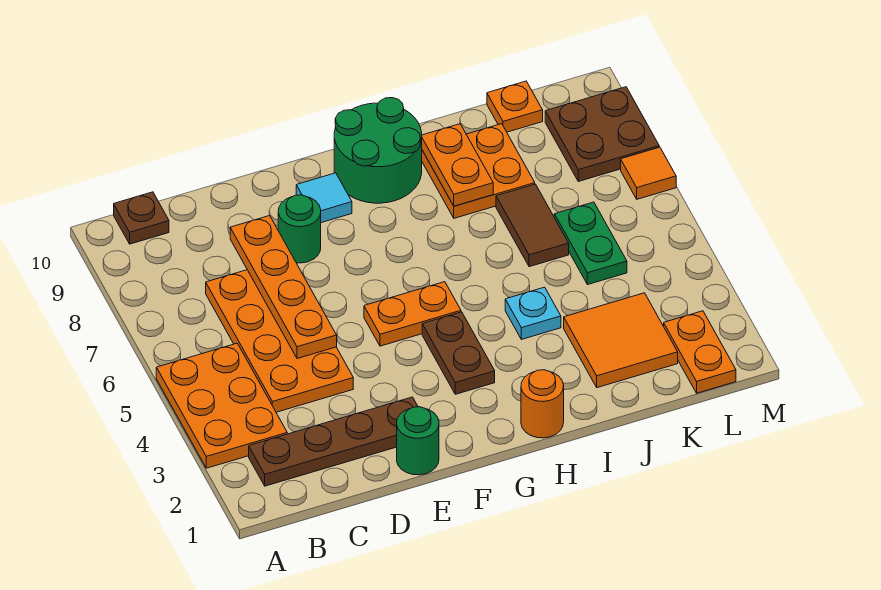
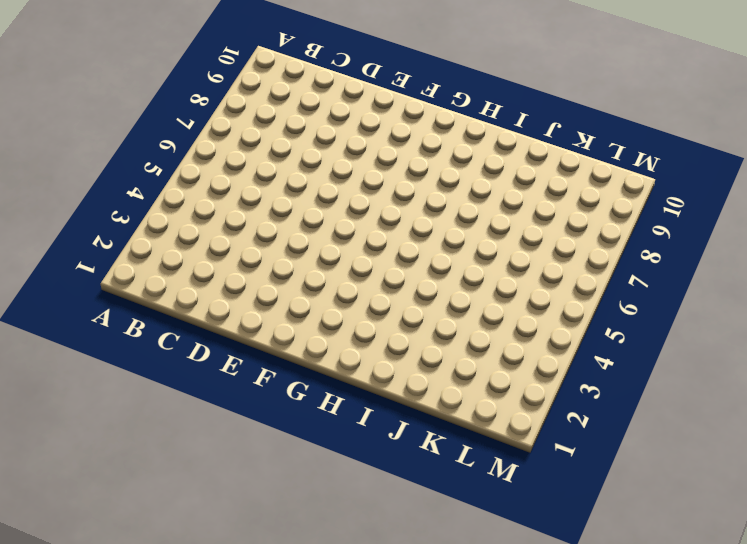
none -> orange 2x3 plate [156,343,287,468]
none -> brown 1x4 plate [249,397,418,486]
none -> brown 1x1 plate [114,192,169,244]

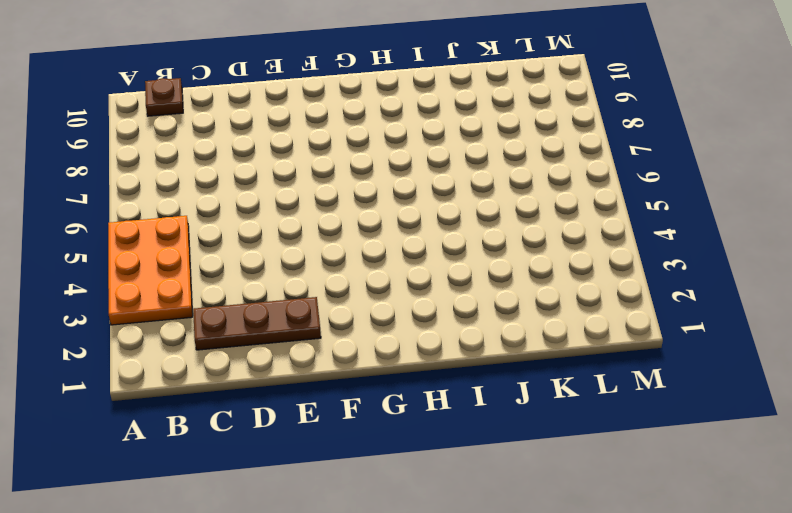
brown 1x3 plate [193,297,321,350] -> brown 1x4 plate [249,397,418,486]
none -> orange 2x4 plate [206,270,353,412]
none -> green 1x1 round brick [397,407,439,475]
none -> green 1x1 round brick [278,195,321,263]

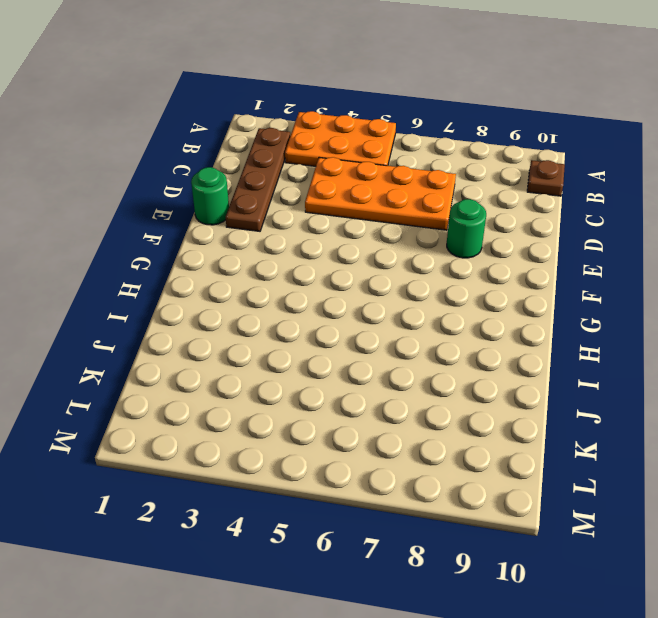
none -> orange 1x2 plate [364,282,461,346]
none -> cyan 1x1 tile [296,173,352,223]
none -> brown 1x2 plate [422,312,495,394]

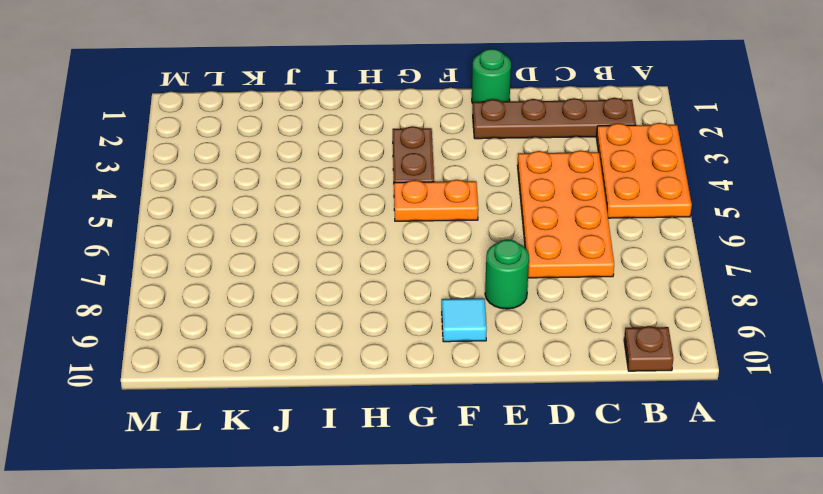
none -> green 2x2 round brick [334,98,422,203]
none -> orange 1x1 round brick [521,370,564,438]
none -> cyan 1x1 plate [505,287,561,339]

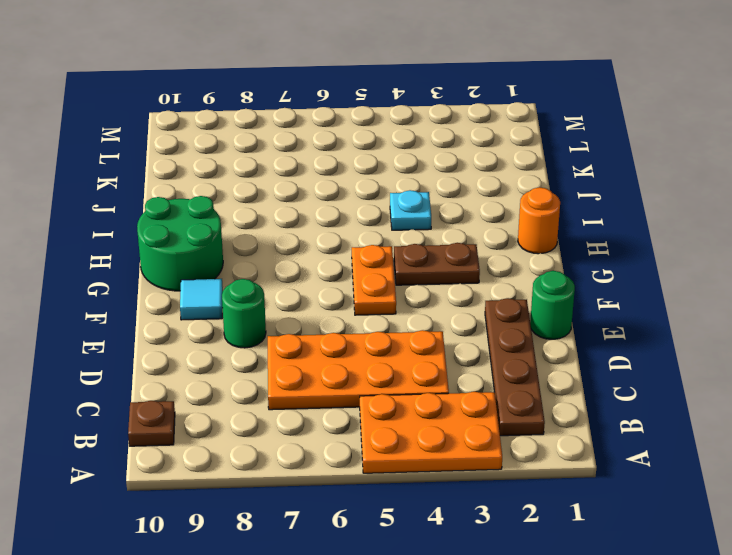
none -> orange 2x2 plate [422,124,535,218]
none -> orange 2x2 tile [564,293,678,388]
none -> brown 1x2 tile [496,184,569,267]

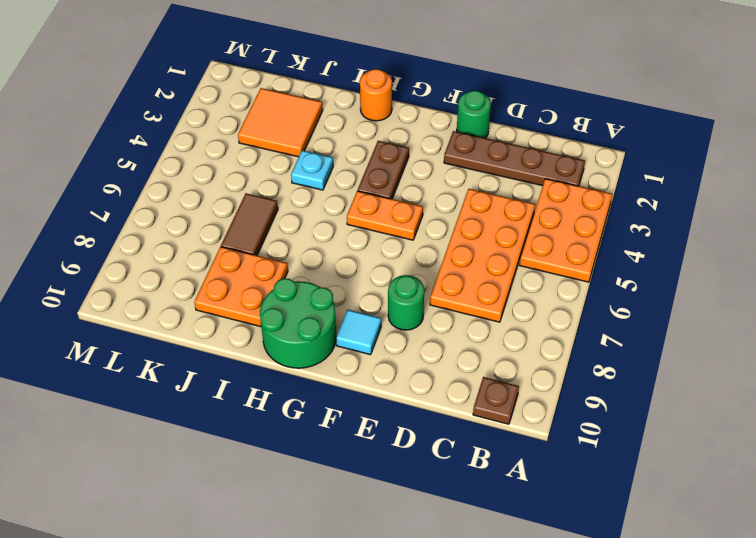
none -> green 1x2 plate [554,202,627,285]
none -> orange 1x1 plate [487,81,543,132]
none -> orange 1x2 plate [664,311,736,393]

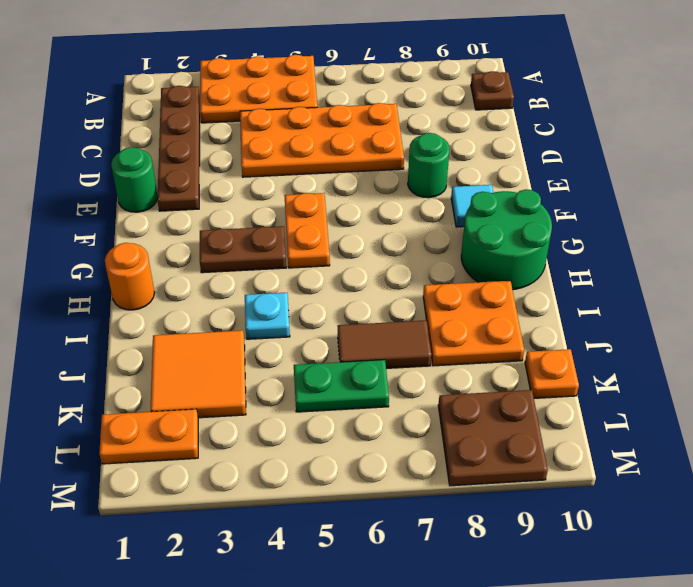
none -> orange 1x1 tile [621,147,676,199]
none -> orange 1x4 plate [230,216,337,359]
none -> orange 1x2 plate [422,124,493,206]

